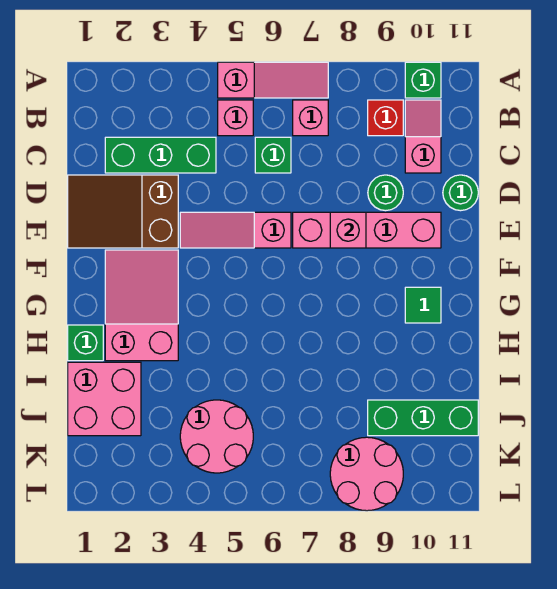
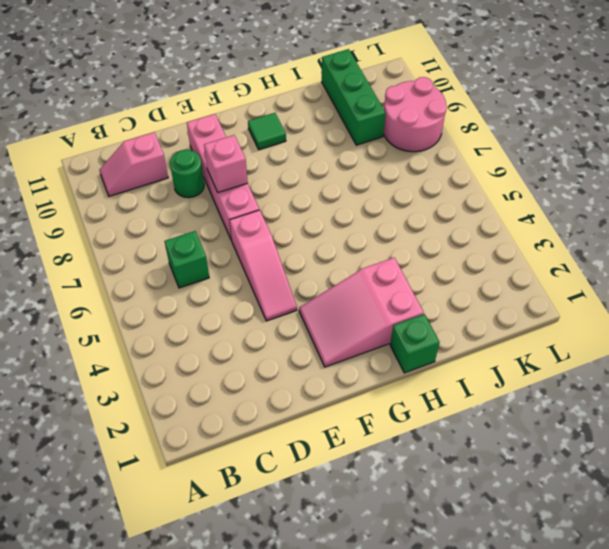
none -> pink 1x3 slope [218,62,328,98]
none -> green 1x1 brick [405,62,441,98]
none -> pink 1x1 brick [218,100,253,136]

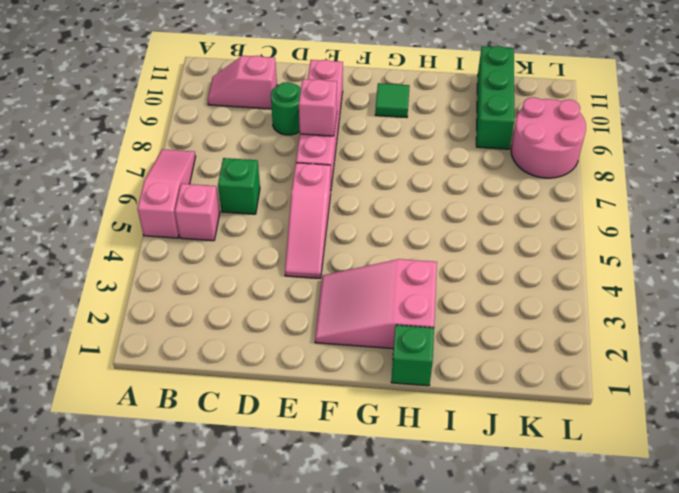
none -> green 1x1 brick [405,62,441,98]
none -> pink 1x1 brick [293,100,328,136]
none -> red 1x1 brick [368,100,403,136]

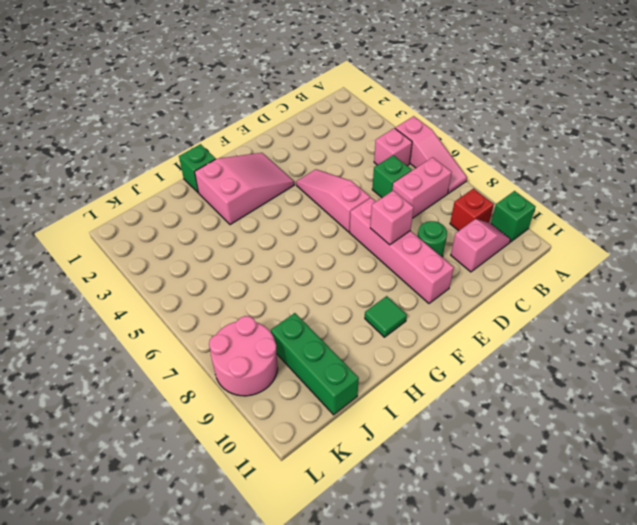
pink 1x2 brick [392,157,452,218] -> pink 1x1 brick [293,100,328,136]
none -> green 1x3 brick [105,137,216,173]
none -> brown 2x3 slope [68,175,178,248]
none -> green 1x1 round brick [443,175,478,211]

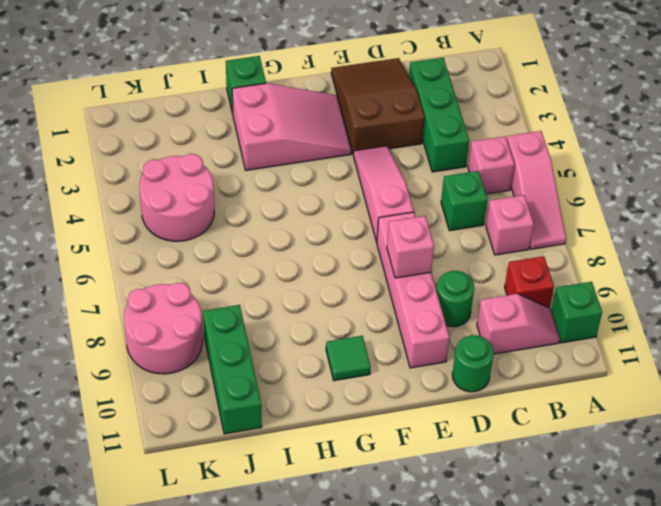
none -> pink 2x2 brick [68,362,141,436]

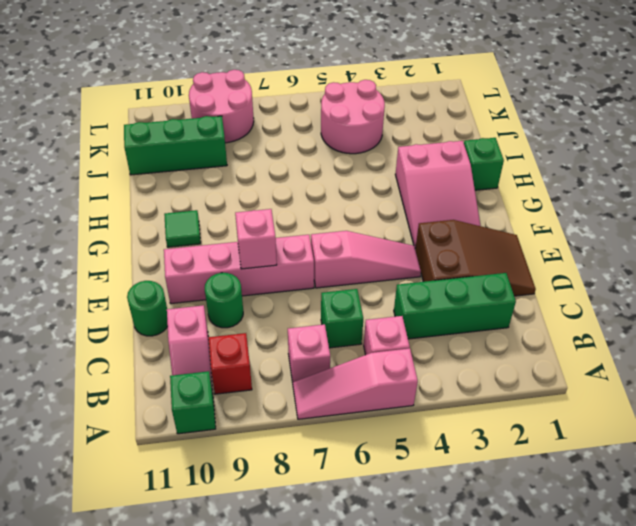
none -> pink 2x2 brick [68,362,141,436]

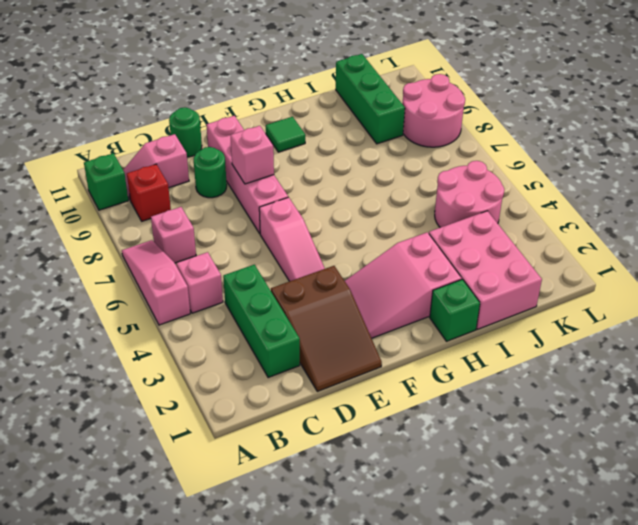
pink 2x3 brick [429,211,542,329] -> pink 2x2 brick [68,362,141,436]
none -> green 1x1 brick [255,137,291,173]

